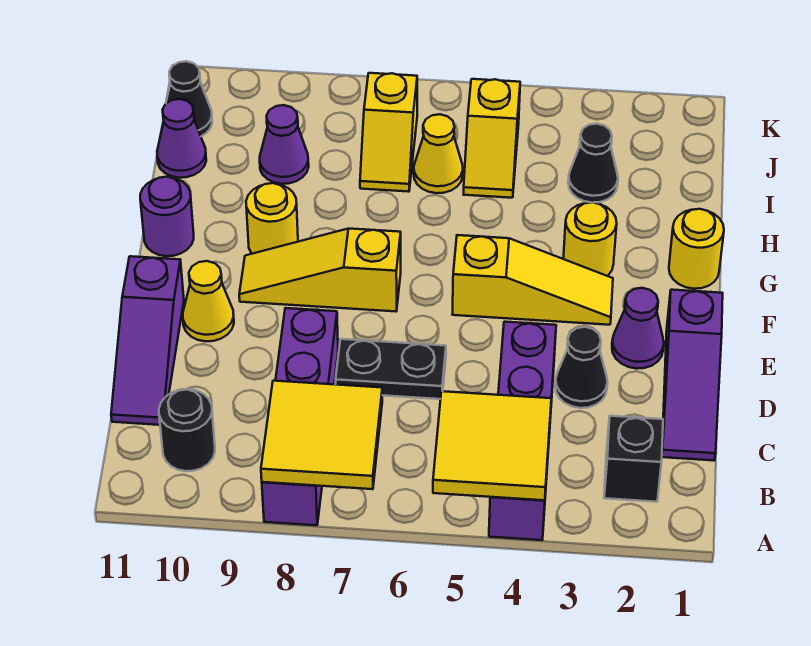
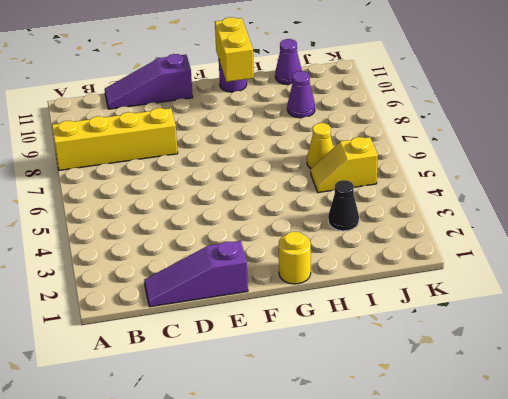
yellow 1x4 brick [52,108,178,170] -> purple 1x4 brick [262,308,338,525]
yellow 1x2 brick [215,17,254,82] -> none
none -> purple 1x4 brick [489,322,556,540]
none -> black 1x1 brick [604,416,663,502]
none -> black 1x1 round brick [159,389,215,471]

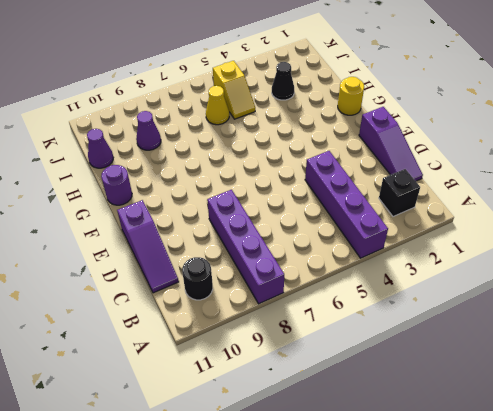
none -> black 1x1 cone [555,327,608,408]
none -> black 1x2 plate [336,339,446,399]
none -> purple 1x1 cone [612,288,664,369]

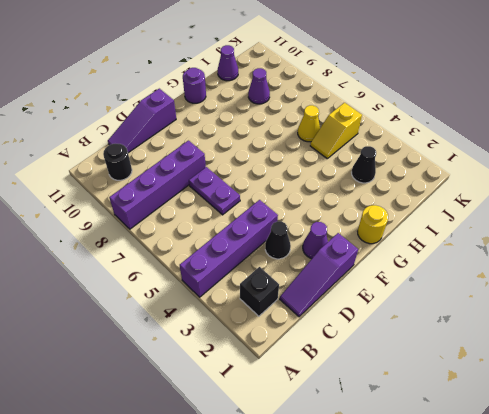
purple 1x2 plate [189,167,240,215] -> black 1x2 plate [336,339,446,399]
none -> yellow 1x1 cone [183,261,234,341]
none -> yellow 1x3 slope [452,235,613,325]
none -> yellow 1x3 slope [239,229,401,311]

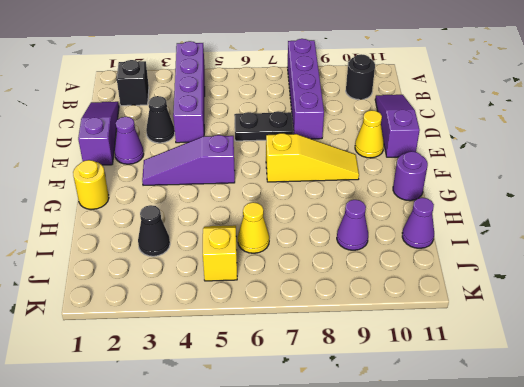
purple 1x3 slope [142,135,235,185] -> yellow 1x3 slope [452,235,613,325]
none -> yellow 1x1 round brick [563,202,617,276]
none -> yellow 1x1 round brick [246,183,298,254]
none -> yellow 1x2 slope [360,73,417,192]

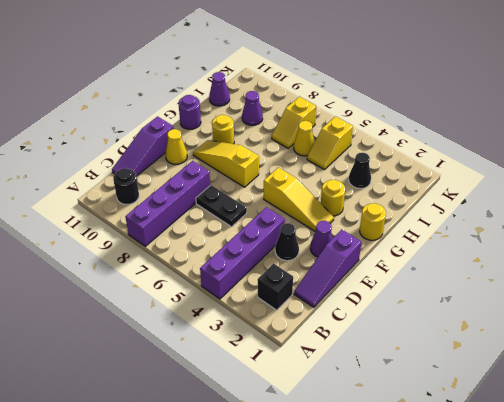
none -> black 1x1 cone [166,61,212,136]
none -> yellow 2x2 tile [433,391,551,500]
none -> yellow 2x2 tile [261,381,382,489]

